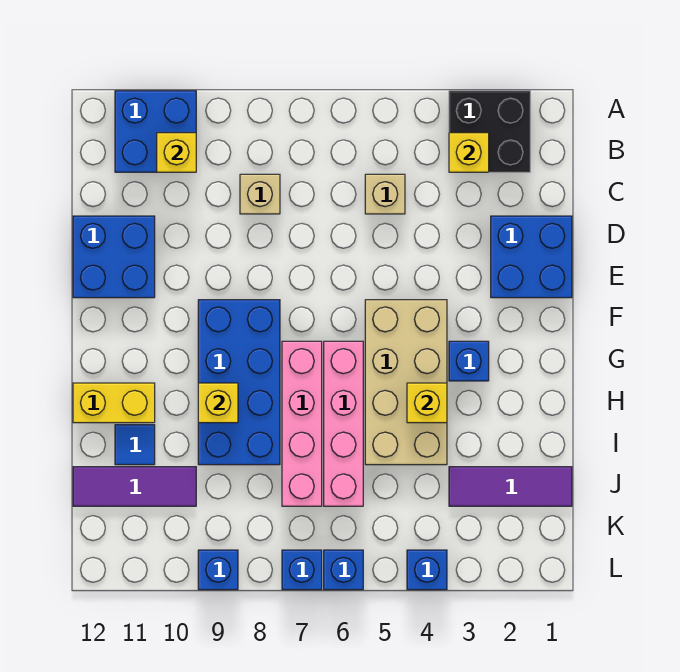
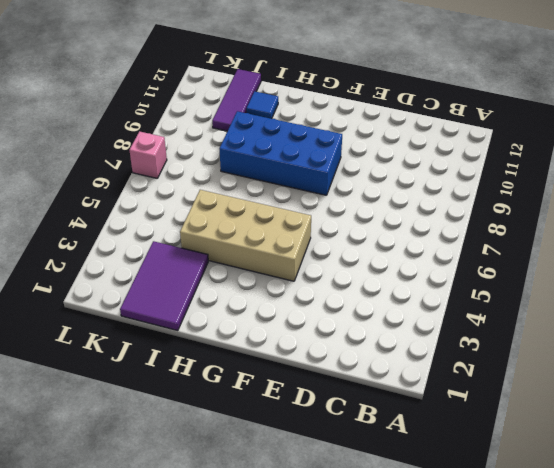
purple 2x3 tile [120,241,208,331] -> purple 1x3 tile [449,467,572,506]
pink 1x1 brick [129,131,167,178] -> blue 1x1 brick [282,550,322,590]
none -> black 2x2 brick [449,91,530,172]
none -> blue 2x2 brick [115,91,196,172]
none -> tan 1x1 brick [365,174,405,214]

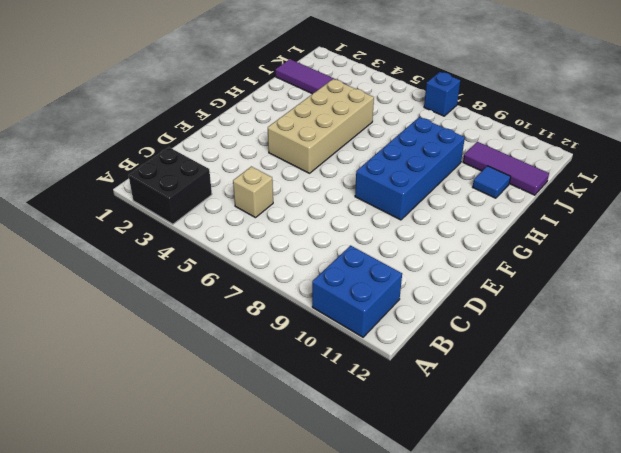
none -> tan 1x1 brick [240,174,280,214]
none -> blue 2x2 brick [491,216,572,298]
none -> blue 2x2 brick [73,216,155,298]

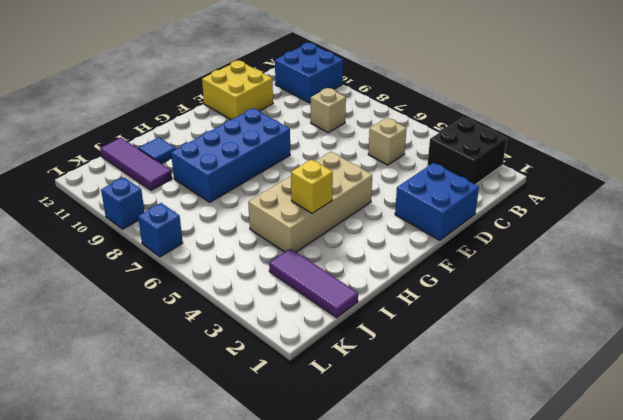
yellow 2x2 brick [202,61,273,120] -> blue 2x2 brick [73,216,155,298]
none -> blue 1x1 brick [449,341,489,381]
none -> pink 1x4 brick [324,341,363,506]
none -> pink 1x4 brick [282,341,322,506]

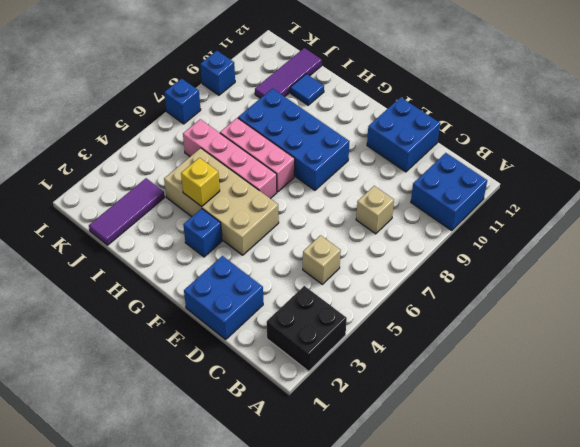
pink 1x3 brick [220,118,295,192] -> pink 1x4 brick [282,341,322,506]
none -> yellow 1x2 brick [73,383,155,423]
none -> blue 1x1 brick [407,550,447,590]
none -> blue 1x1 brick [324,550,363,590]

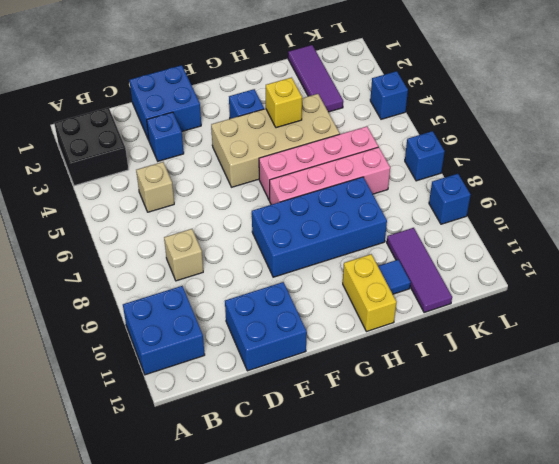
blue 1x1 brick [147,112,184,161] -> blue 1x1 brick moved to [324,550,363,590]
none -> yellow 1x1 brick [449,133,489,172]
none -> yellow 1x1 brick [157,133,196,172]
none -> yellow 1x1 brick [198,383,238,423]

